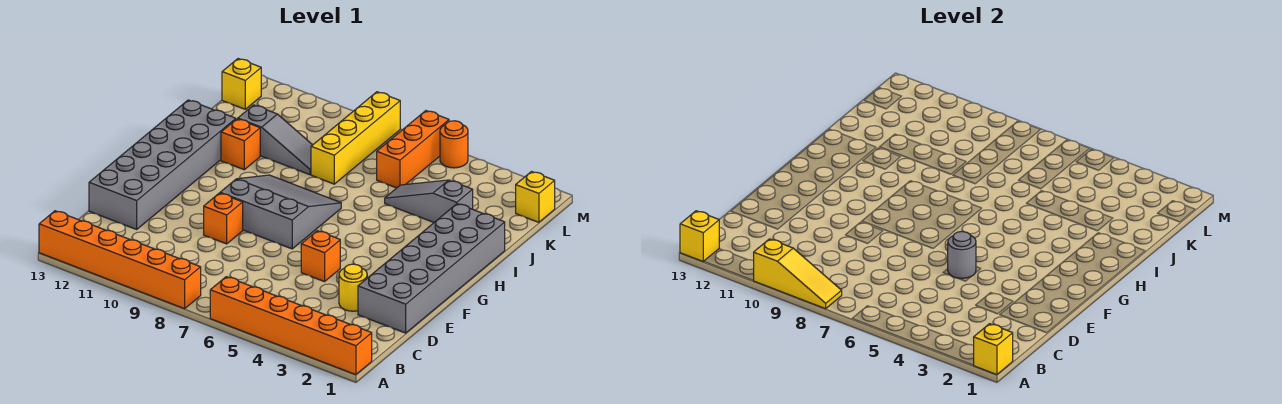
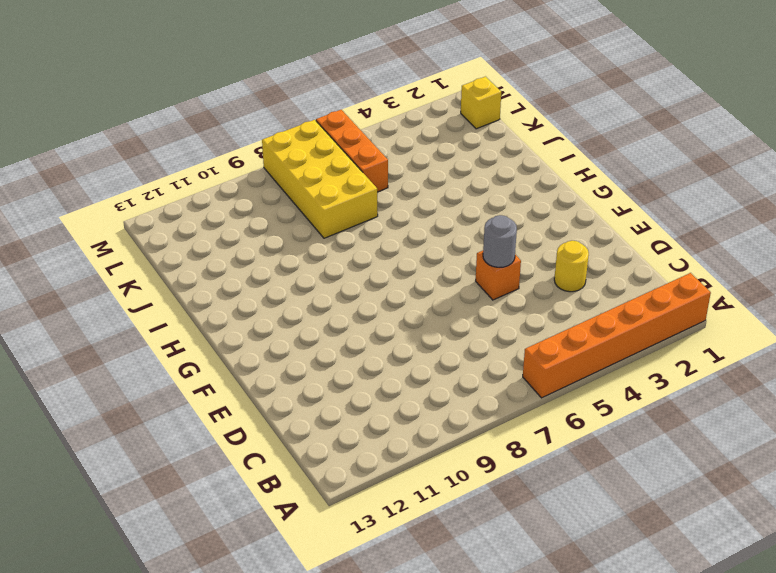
yellow 2x4 brick [262,120,378,238] -> yellow 1x4 brick [311,92,400,184]
none -> orange 1x6 brick [39,211,201,309]
none -> grey 2x6 brick [358,204,505,333]
none -> grey 2x6 brick [89,100,236,229]

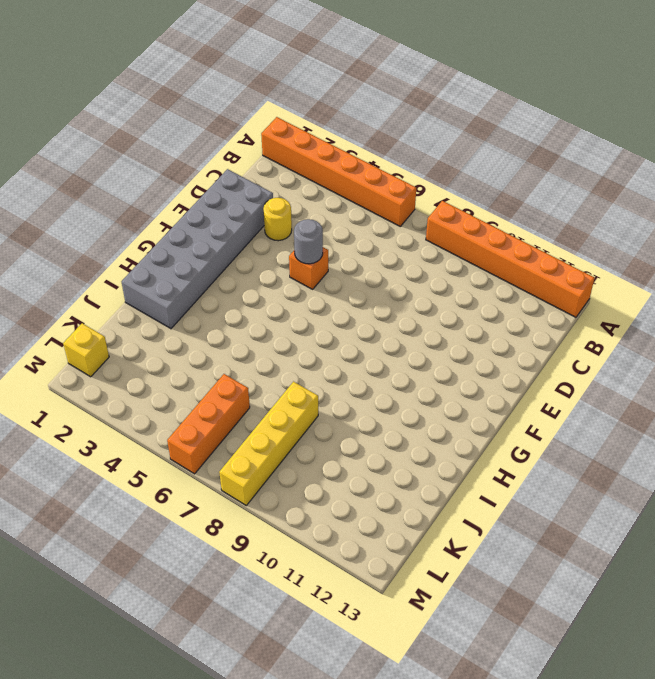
none -> grey 2x6 brick [89,100,236,229]
none -> orange 1x1 brick [204,193,243,244]
none -> grey 3x3 slope [220,175,341,249]

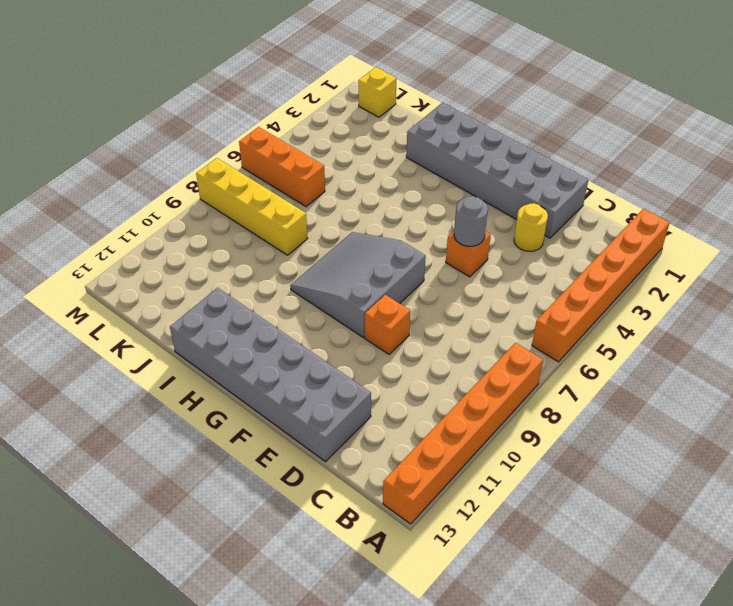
none -> orange 1x1 brick [221,119,260,170]
none -> grey 1x3 slope [385,180,473,222]
none -> grey 1x3 slope [238,105,312,175]

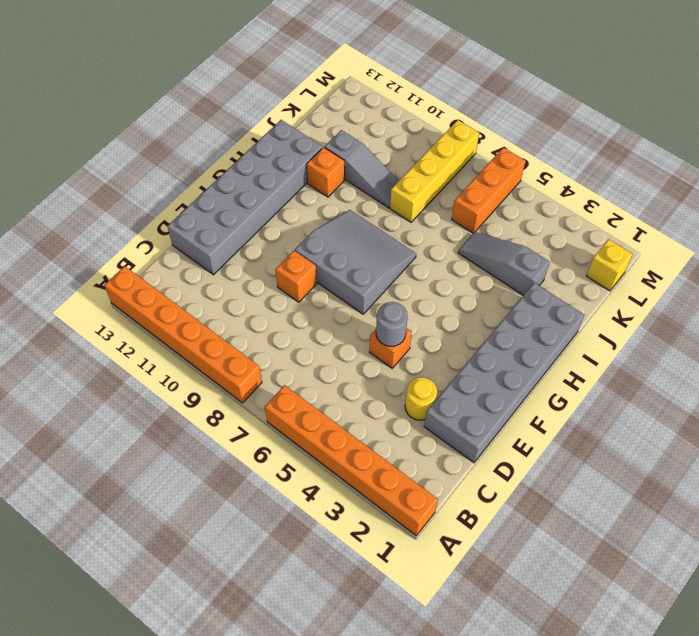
none -> yellow 1x1 brick [222,59,261,109]
none -> orange 1x1 round brick [440,121,468,168]
none -> yellow 1x1 brick [974,324,1013,375]

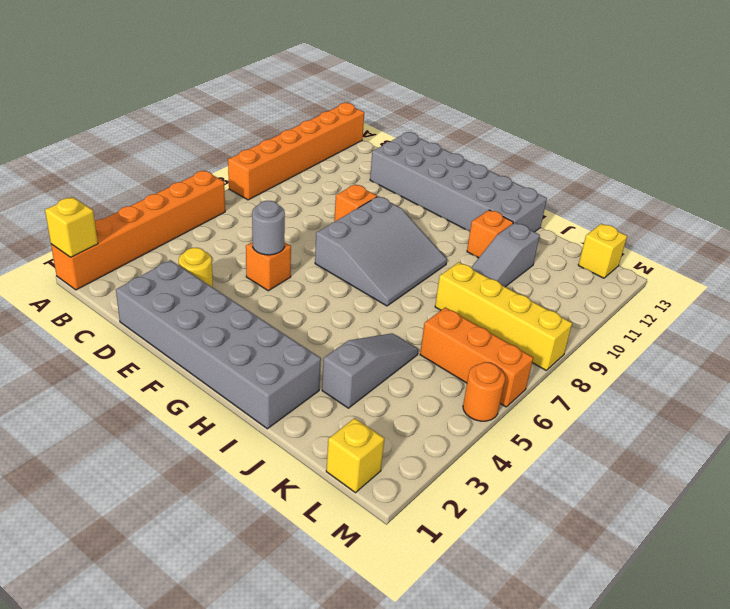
none -> yellow 1x3 slope [753,239,842,309]
none -> yellow 1x1 brick [680,211,719,262]

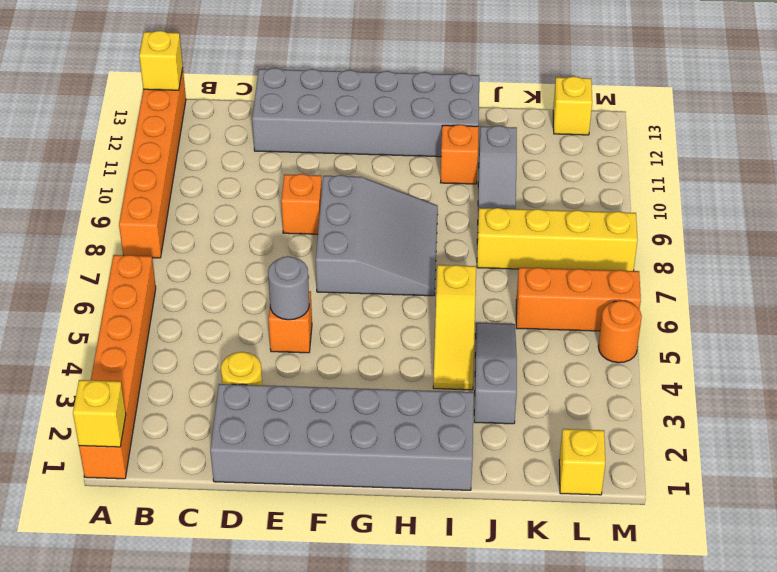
yellow 1x3 slope [433,265,476,390] -> yellow 1x3 slope moved to [753,239,842,309]

